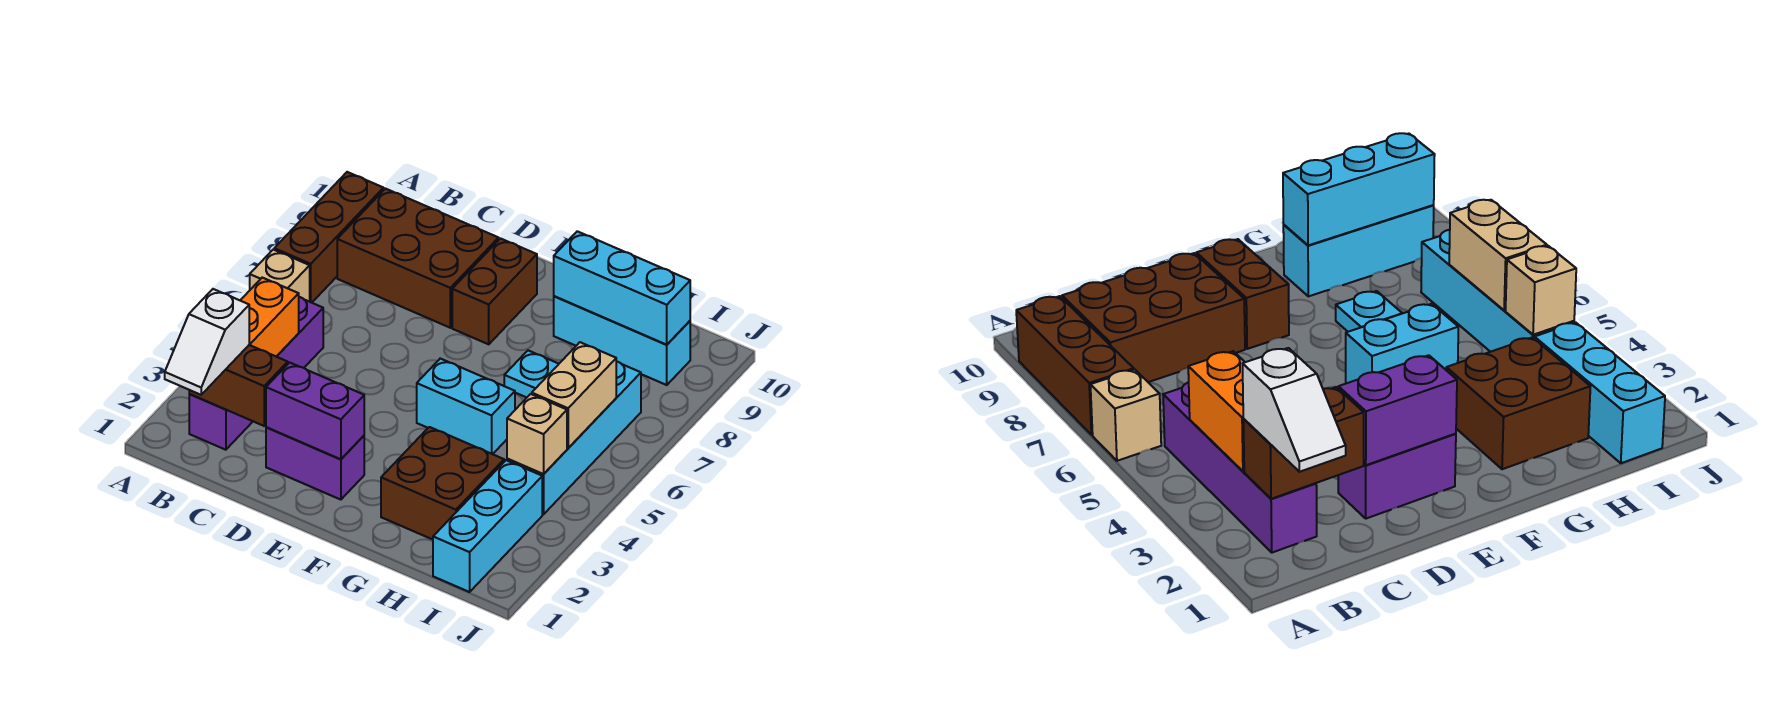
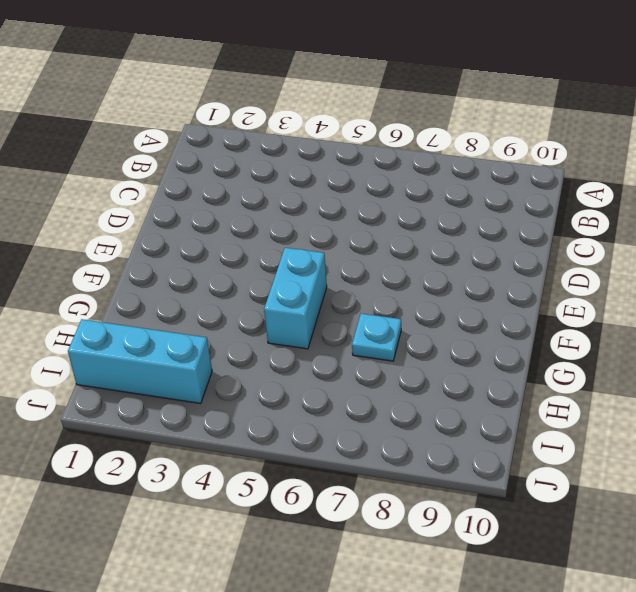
none -> tan 1x1 brick [250,250,310,302]
none -> brown 1x3 brick [274,172,384,303]
none -> purple 1x4 brick [189,297,323,450]

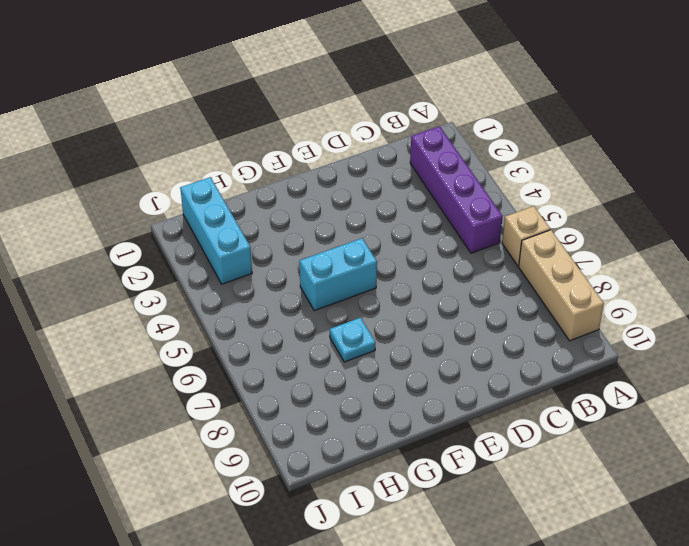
tan 1x3 brick [519,230,604,341] -> brown 1x3 brick [274,172,384,303]
none -> brown 2x3 brick [337,189,499,328]
none -> purple 1x2 brick [266,427,364,500]
none -> brown 1x2 brick [452,238,537,344]

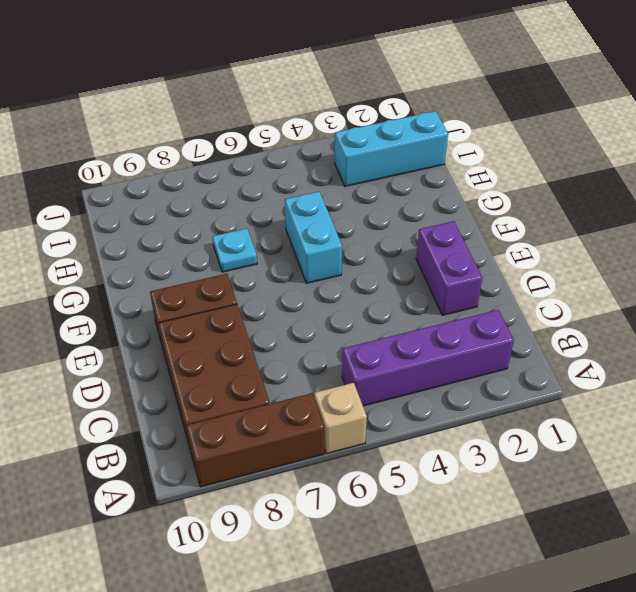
none -> brown 2x2 brick [381,427,504,540]
none -> cyan 1x3 brick [554,296,690,385]
none -> cyan 1x4 brick [507,361,641,514]

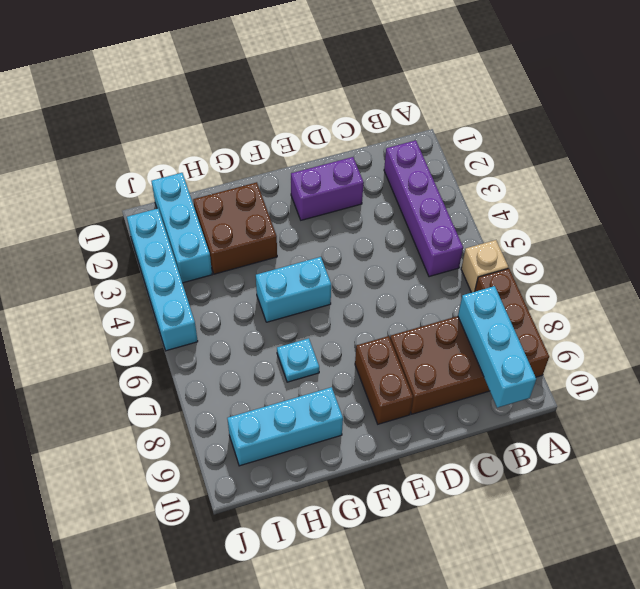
cyan 1x3 brick [458,286,536,408] -> cyan 1x3 brick turned to [554,231,690,345]
cyan 1x4 brick [127,209,198,351] -> cyan 1x4 brick moved to [507,361,641,514]
none -> brown 1x2 brick [189,345,288,426]
none -> orange 1x2 brick [240,278,299,356]
none -> purple 1x2 brick [266,363,364,459]

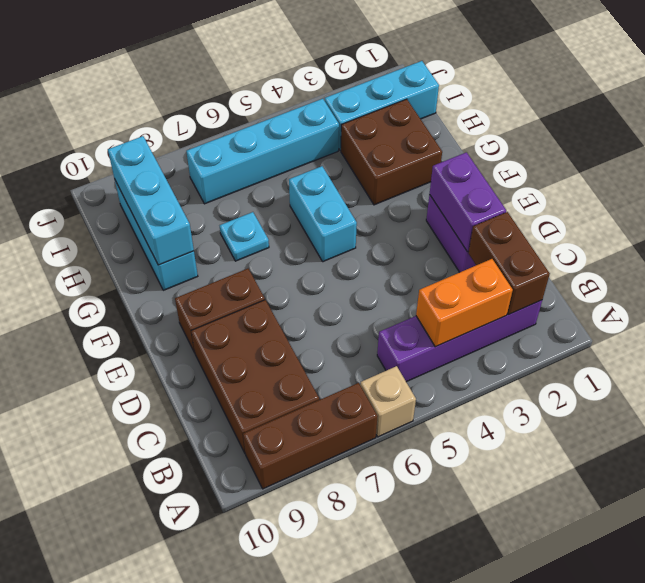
none -> tan 1x1 brick [507,394,567,474]
none -> tan 1x2 brick [532,342,616,448]
none -> white 1x2 slope [165,289,249,395]

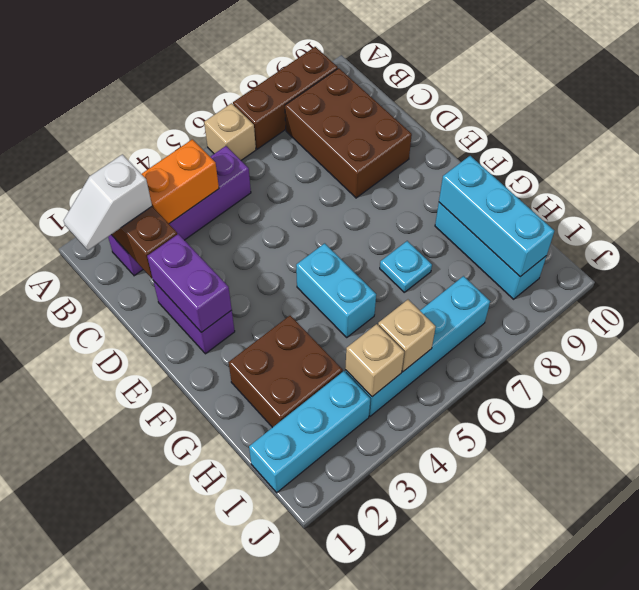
tan 1x1 brick [378,300,436,372] -> tan 1x2 brick [532,342,616,448]
none -> brown 1x2 brick [452,238,537,344]

